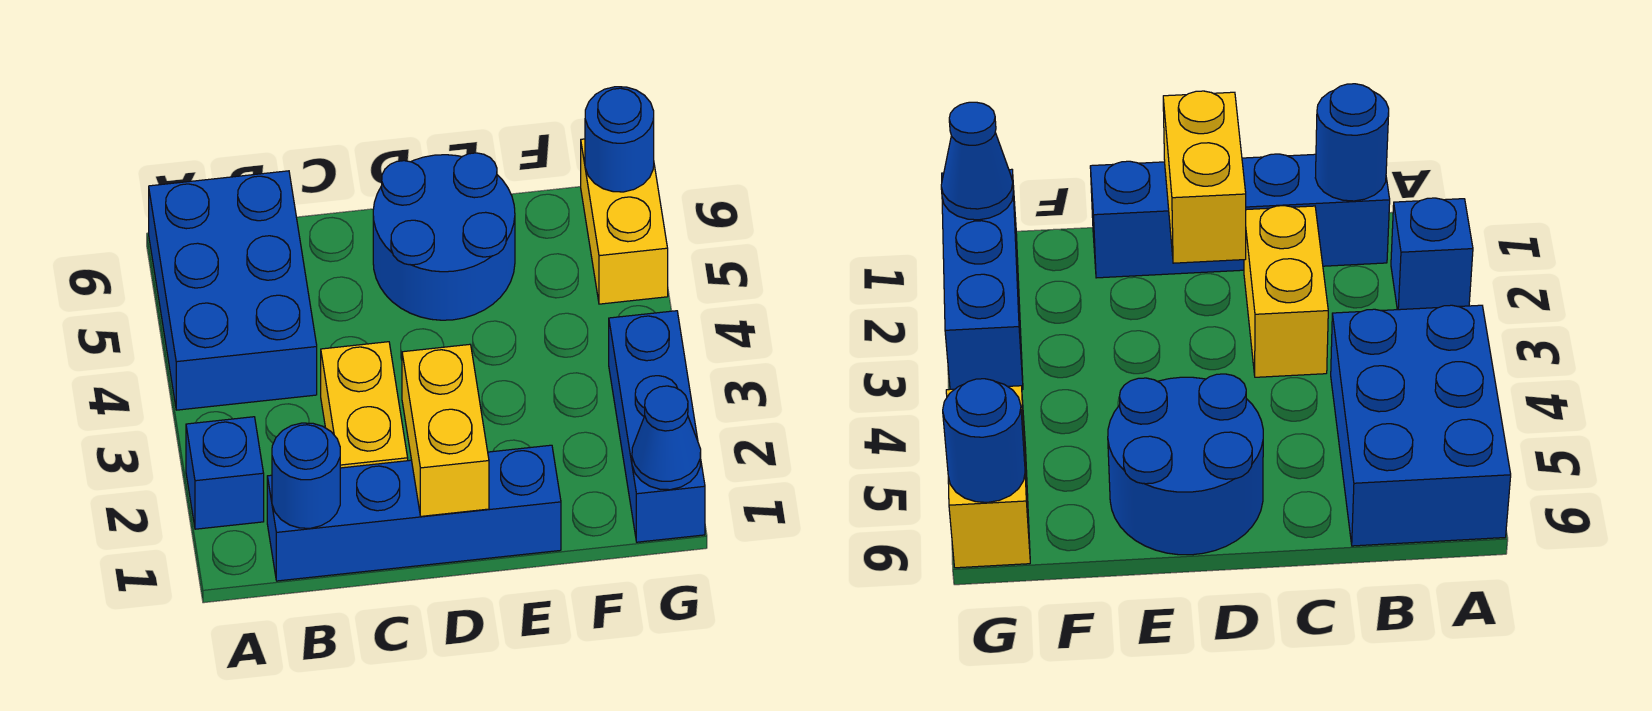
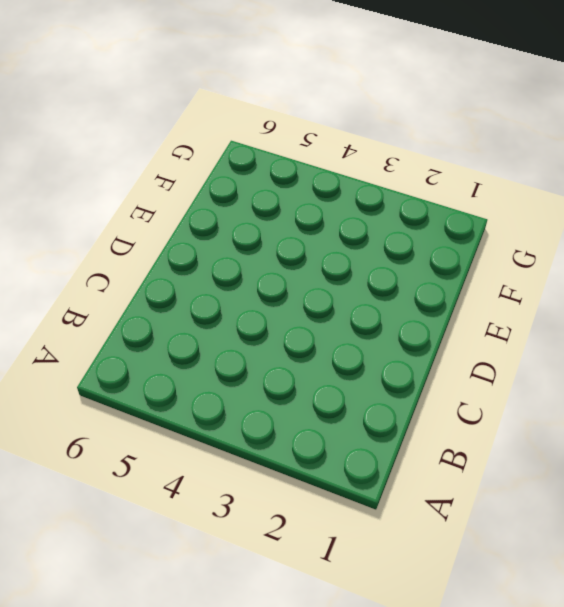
none -> blue 1x1 brick [186,417,264,529]
none -> blue 2x3 brick [149,171,317,410]

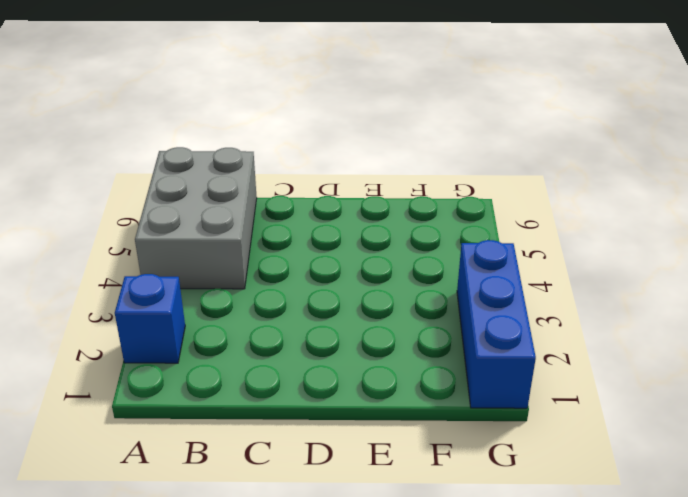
grey 2x3 brick [135,147,257,289] -> blue 2x3 brick [149,171,317,410]
none -> blue 1x4 brick [267,445,561,581]
none -> yellow 1x2 brick [321,342,408,468]

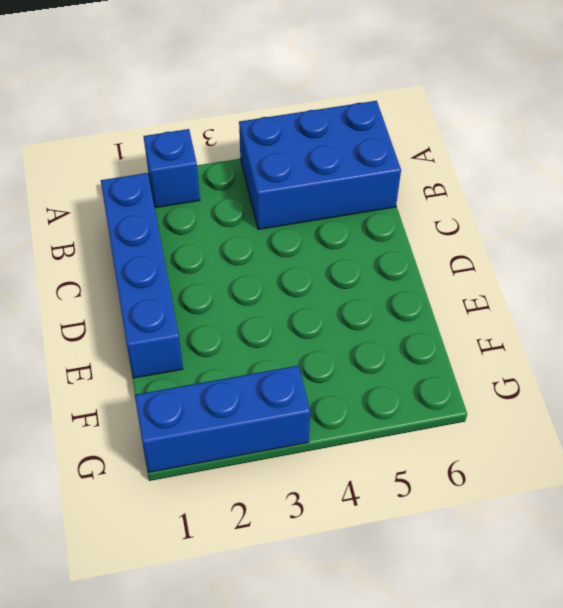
none -> yellow 1x2 brick [321,342,408,468]
none -> blue 2x2 round brick [373,153,515,320]

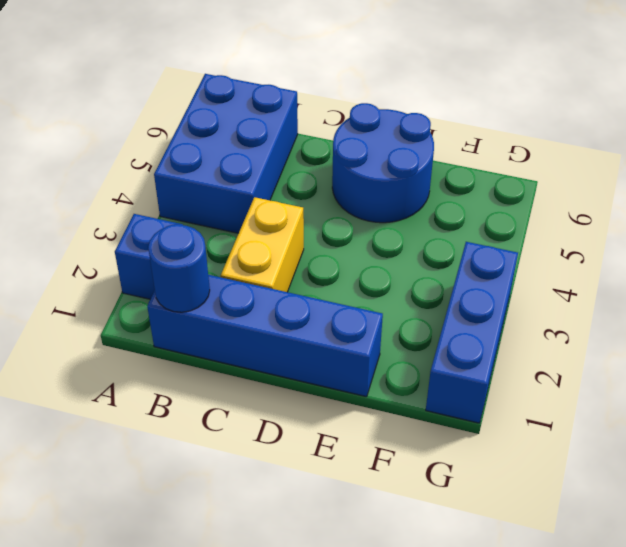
none -> yellow 1x2 brick [581,139,668,304]
none -> yellow 1x2 brick [402,344,489,516]

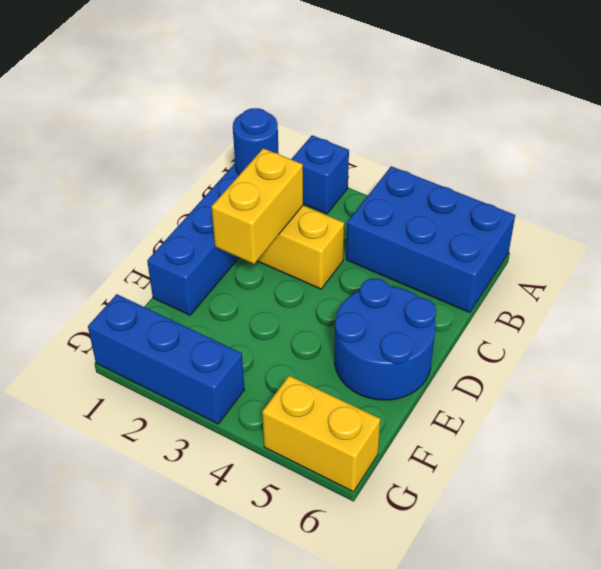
yellow 1x2 brick [212,148,303,264] -> yellow 1x2 brick turned to [402,344,489,516]
none -> blue 1x1 cone [632,386,701,490]
none -> blue 1x1 round brick [585,87,654,192]

